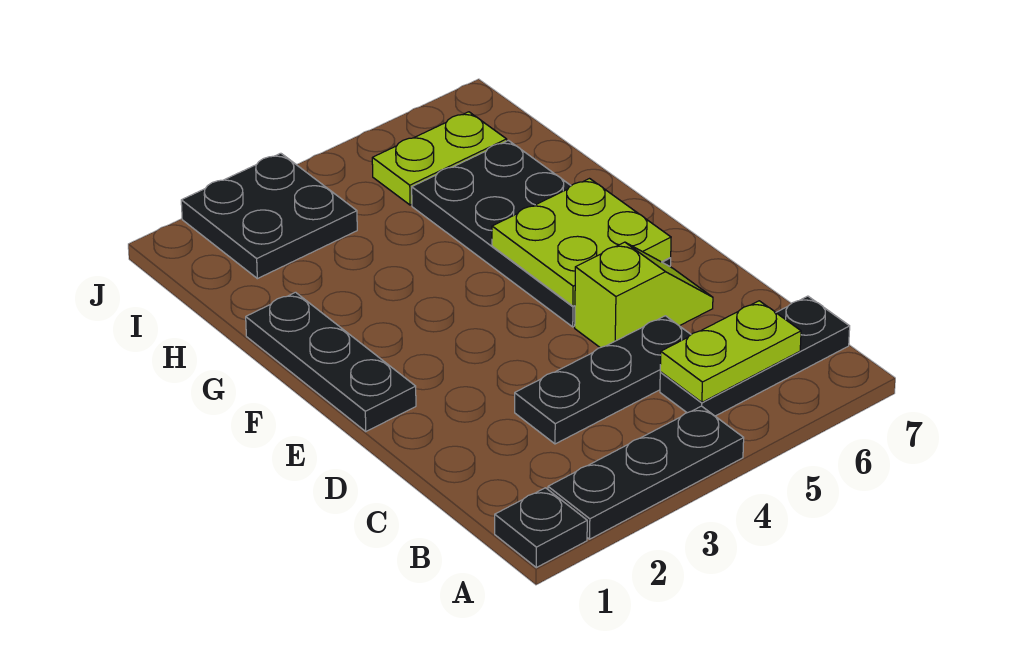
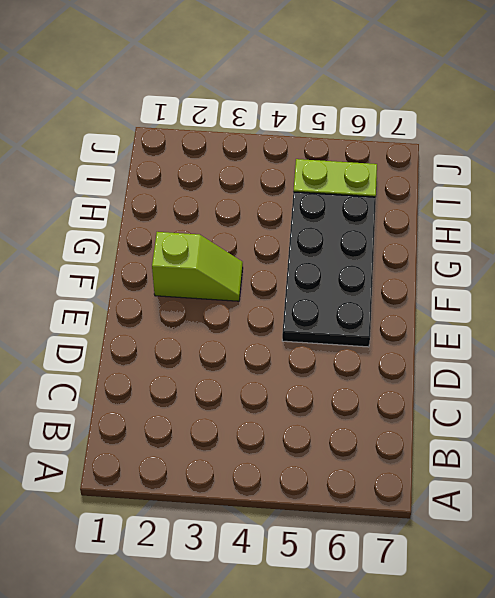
lime 1x2 slope [152,232,243,301] -> lime 1x2 slope moved to [575,242,713,348]
none -> black 1x1 plate [495,488,587,568]
none -> black 1x3 plate [548,406,744,539]

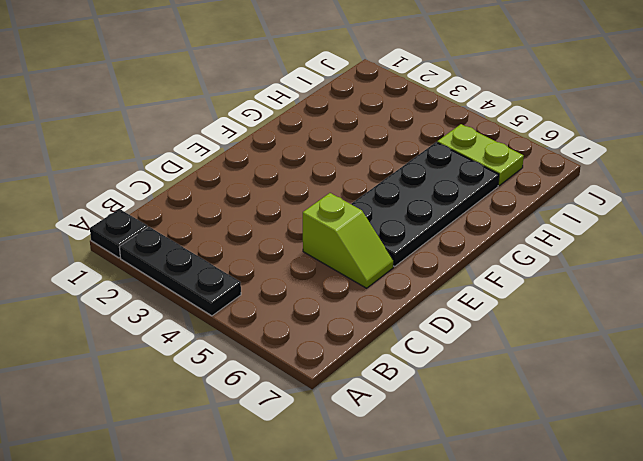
none -> black 1x3 plate [660,296,850,416]
none -> black 1x3 plate [515,316,691,444]

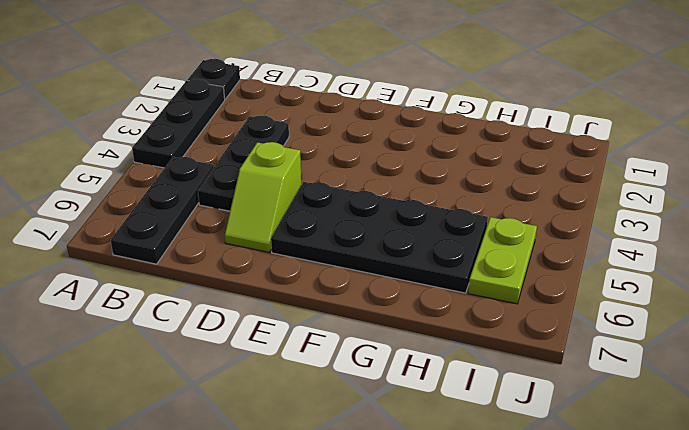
none -> black 1x3 plate [246,292,416,431]
none -> black 2x2 plate [181,153,357,279]

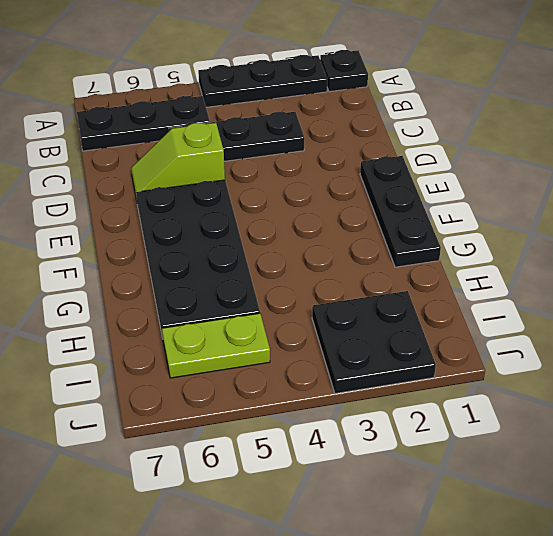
none -> lime 1x2 plate [660,301,801,402]
none -> lime 2x2 plate [492,179,671,306]

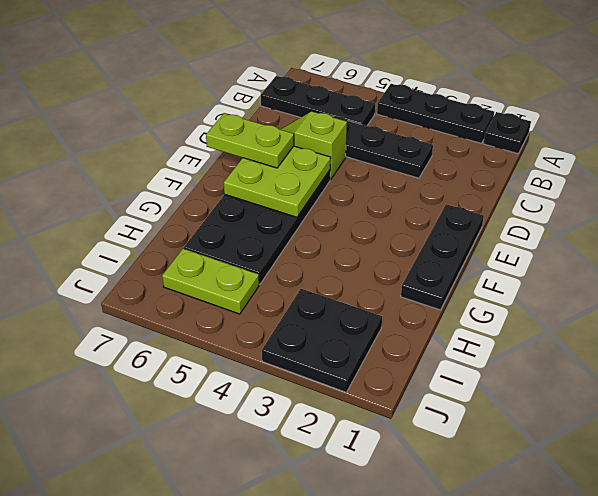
lime 1x2 plate [206,113,294,168] -> lime 1x2 plate moved to [660,301,801,402]

